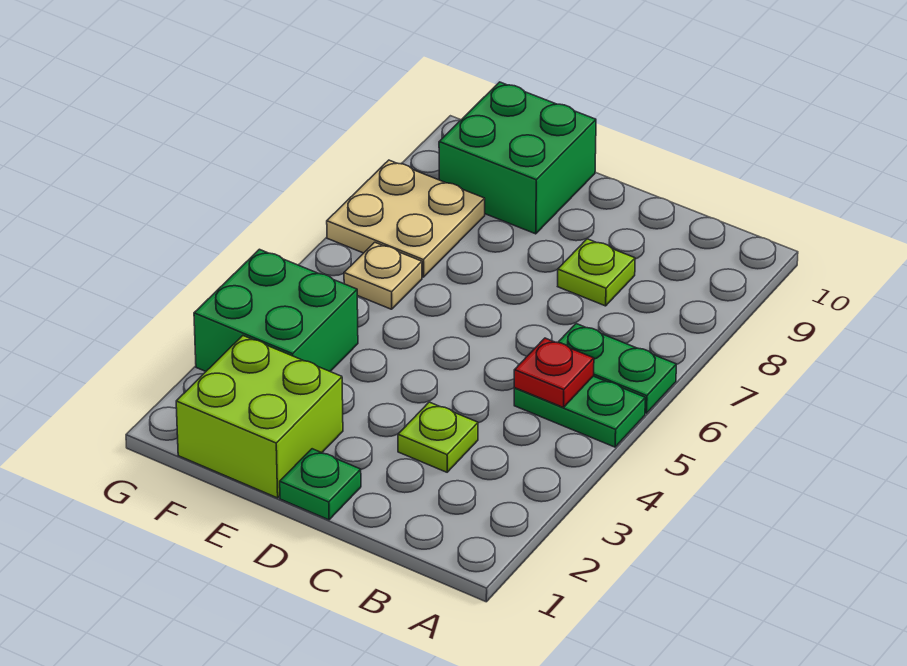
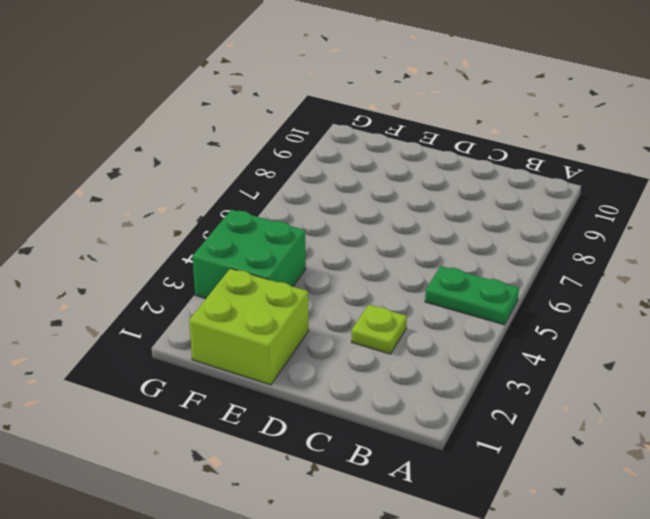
none -> green 1x2 plate [558,324,676,413]
none -> lime 1x1 plate [558,239,635,306]

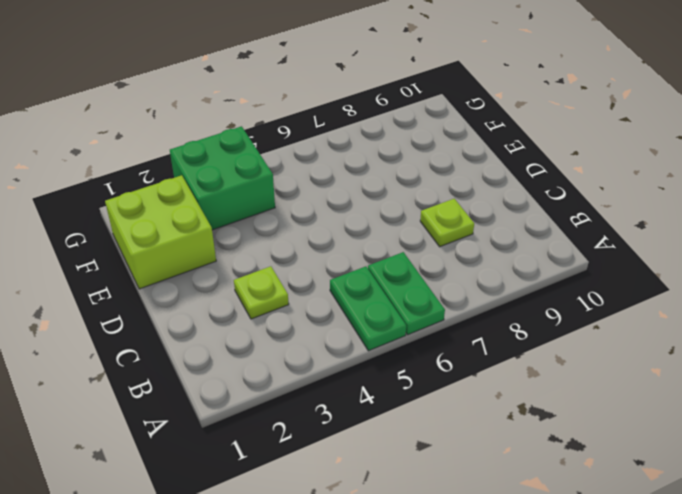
none -> green 1x1 plate [280,449,361,520]
none -> green 2x2 brick [439,82,596,234]

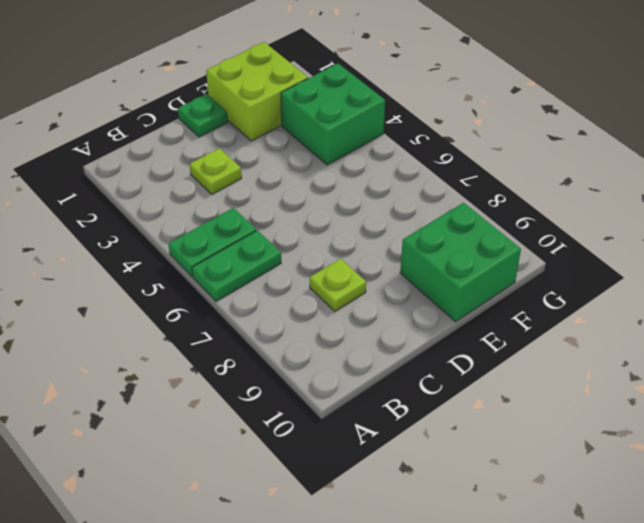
none -> tan 1x1 plate [344,242,422,309]
none -> tan 2x2 plate [327,160,485,277]

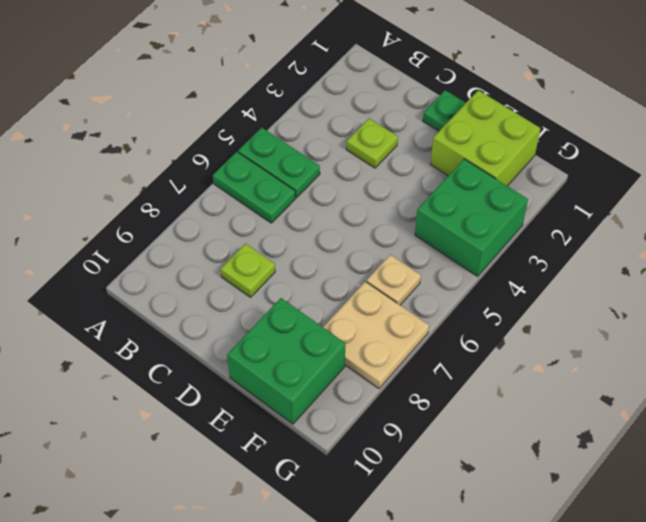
none -> red 1x1 plate [514,338,594,408]

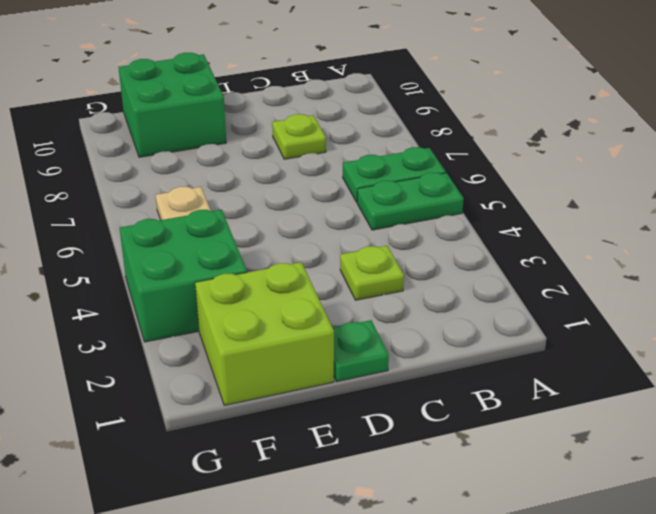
none -> tan 2x2 plate [327,160,485,277]
none -> red 1x1 plate [514,338,594,408]

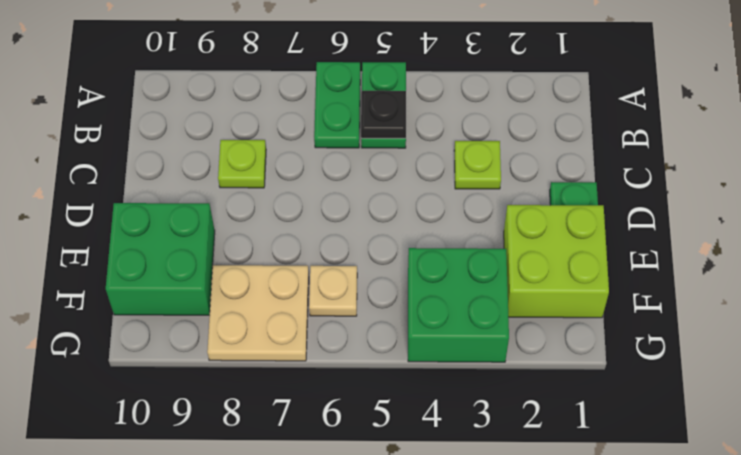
black 1x1 plate [361,91,406,138] -> red 1x1 plate [514,338,594,408]

